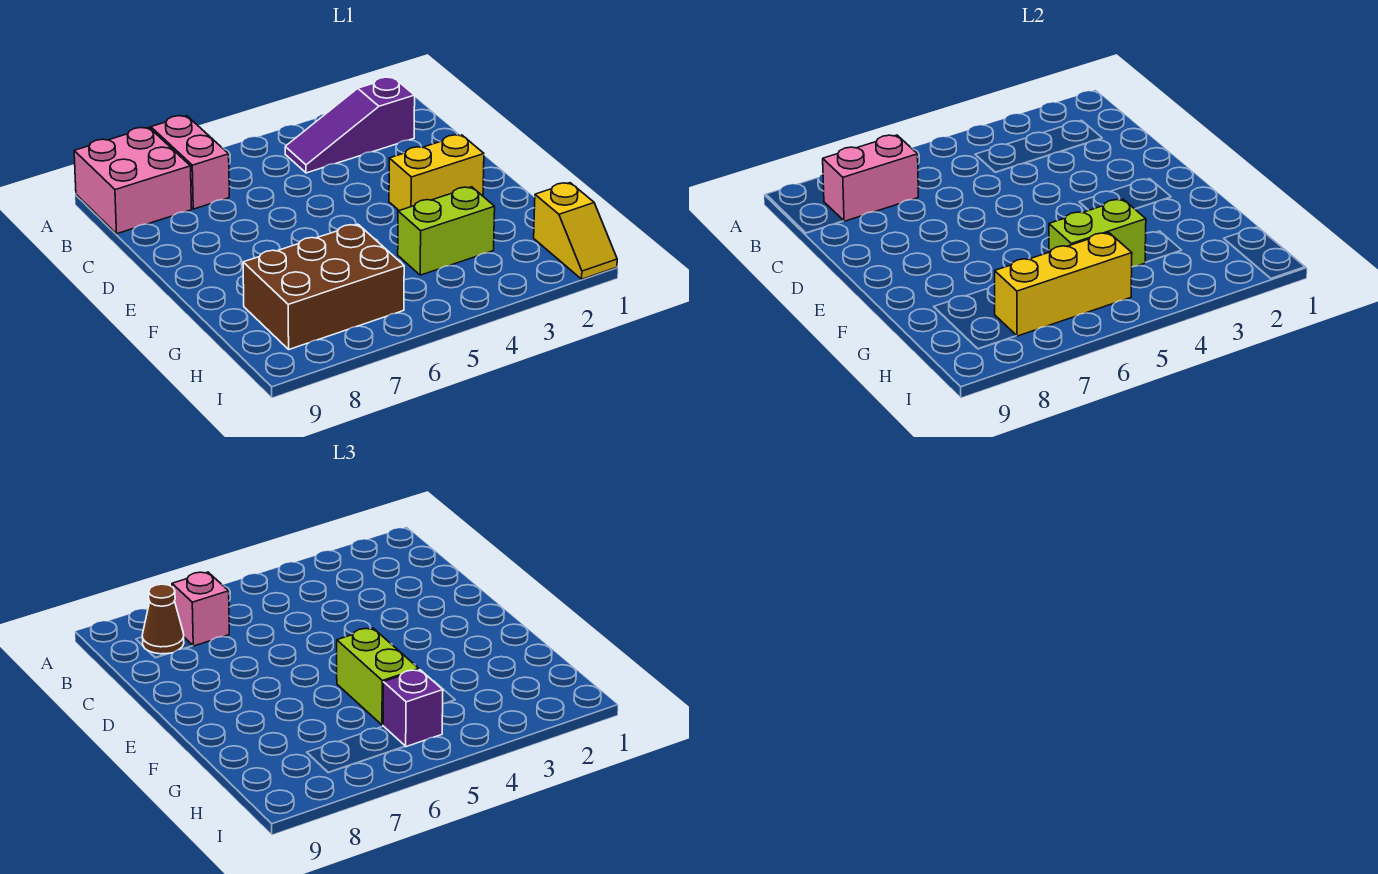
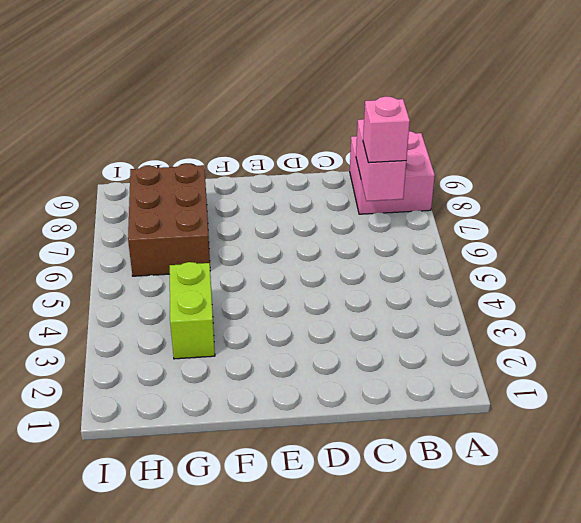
none -> pink 1x2 brick [151,116,229,209]
none -> purple 1x3 slope [285,77,415,173]
none -> yellow 1x2 brick [389,135,484,211]

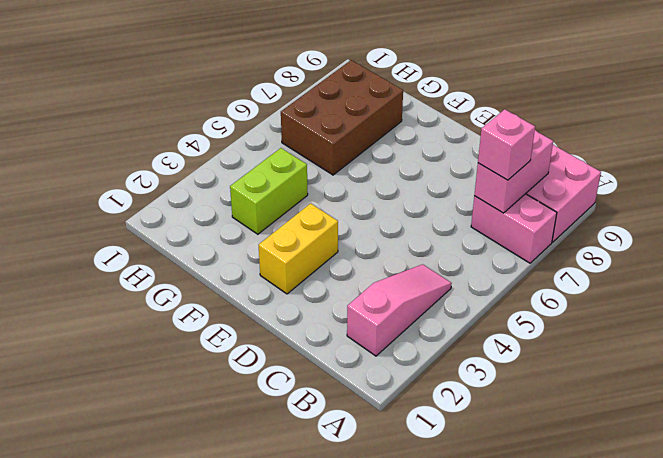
pink 1x3 slope [347,264,452,356] -> purple 1x3 slope [285,77,415,173]
none -> yellow 1x2 slope [534,183,617,279]
none -> lime 1x2 brick [1049,199,1146,267]
none -> yellow 1x3 brick [995,233,1132,336]

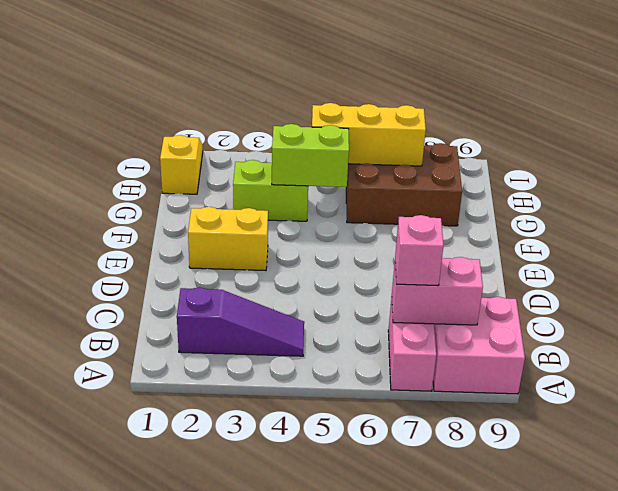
none -> brown 1x1 cone [142,584,184,654]
none -> lime 1x2 brick [337,628,419,725]
none -> purple 1x1 brick [383,670,443,747]

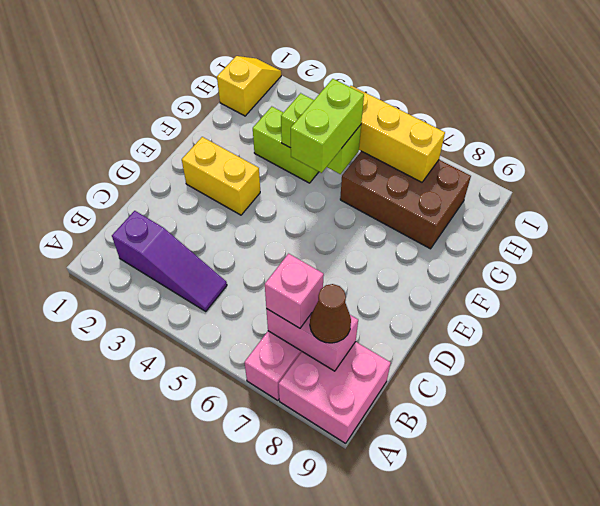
none -> purple 1x1 brick [383,670,443,747]

